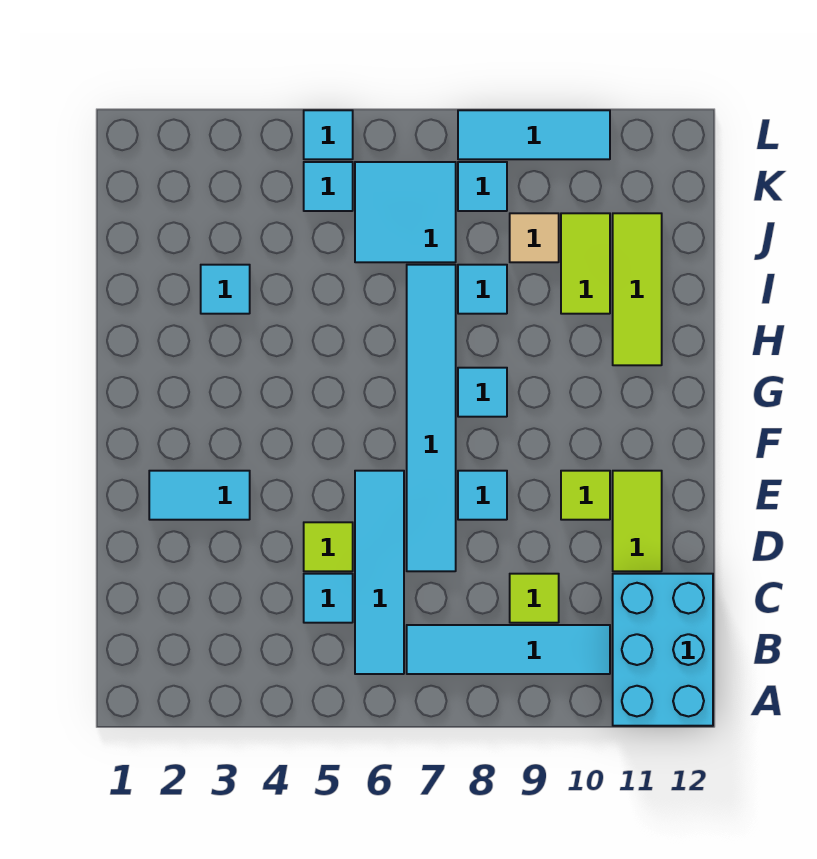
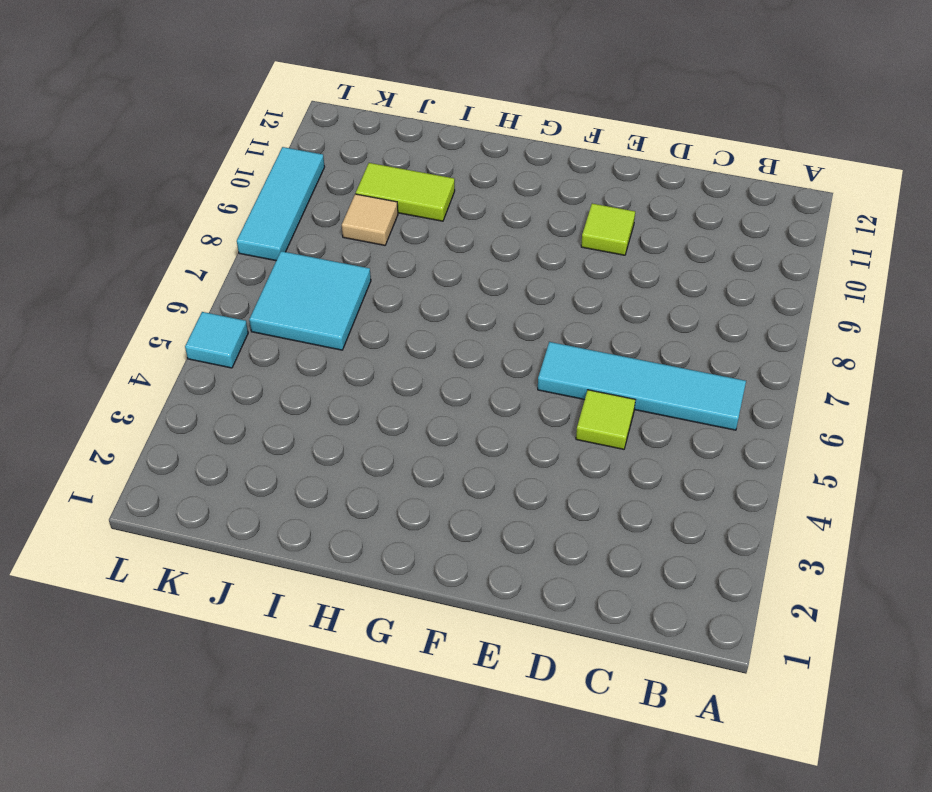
none -> cyan 2x3 brick [613,574,713,726]
none -> cyan 1x4 tile [407,625,610,674]
none -> cyan 1x1 tile [304,574,353,623]

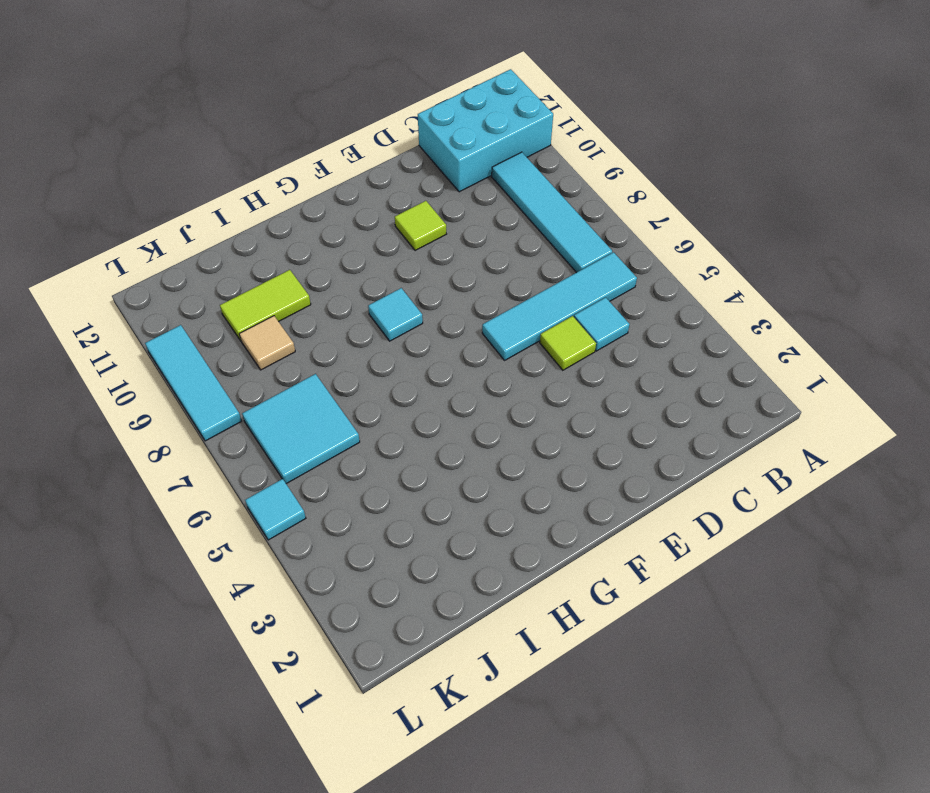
none -> lime 1x1 tile [510,574,559,623]
none -> cyan 1x6 tile [407,265,456,571]
none -> lime 1x2 tile [613,471,662,571]

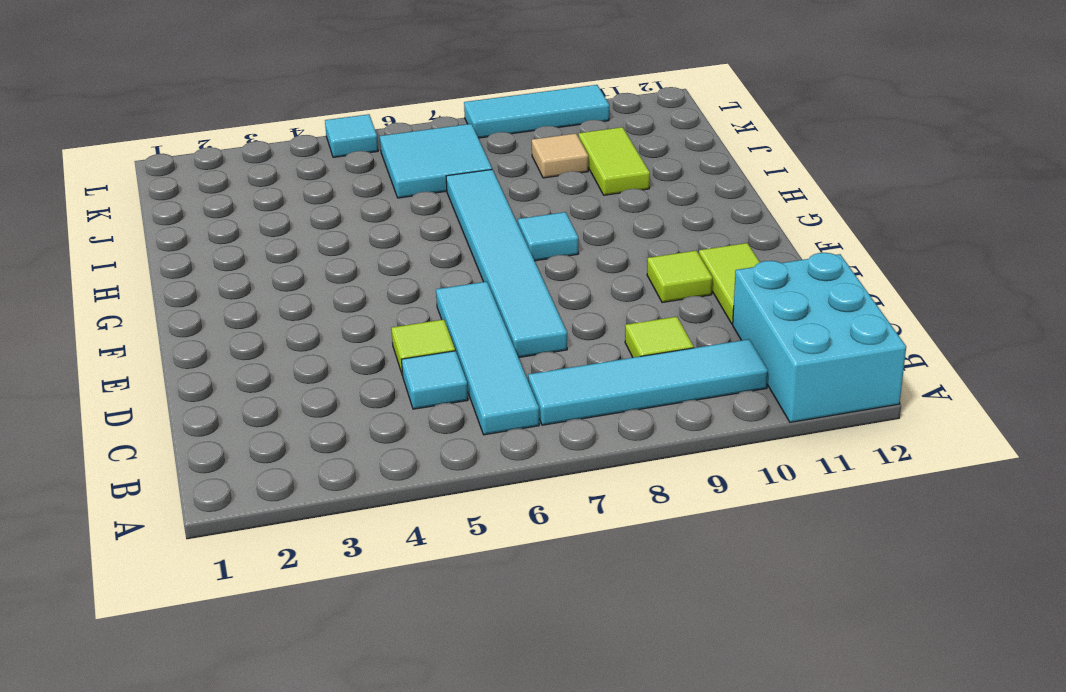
none -> cyan 1x2 tile [149,471,250,520]
none -> cyan 1x1 tile [458,471,507,520]
none -> lime 1x3 tile [613,213,662,365]

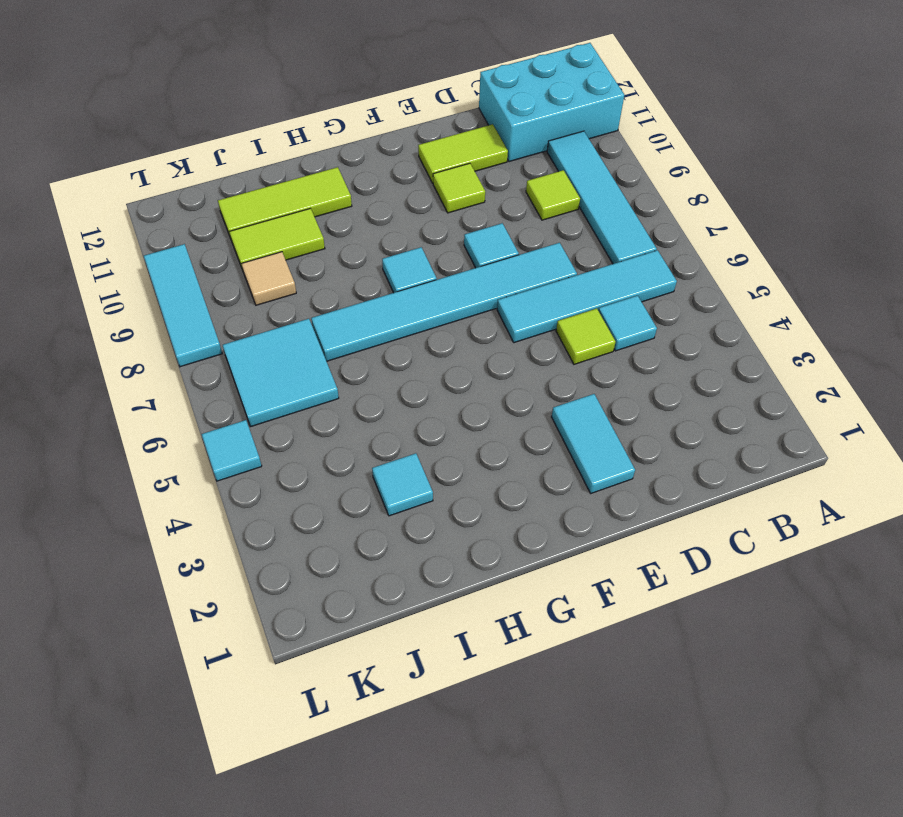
none -> cyan 1x1 tile [458,265,507,314]
none -> cyan 1x1 tile [304,162,353,211]
none -> cyan 1x1 tile [458,162,507,211]

